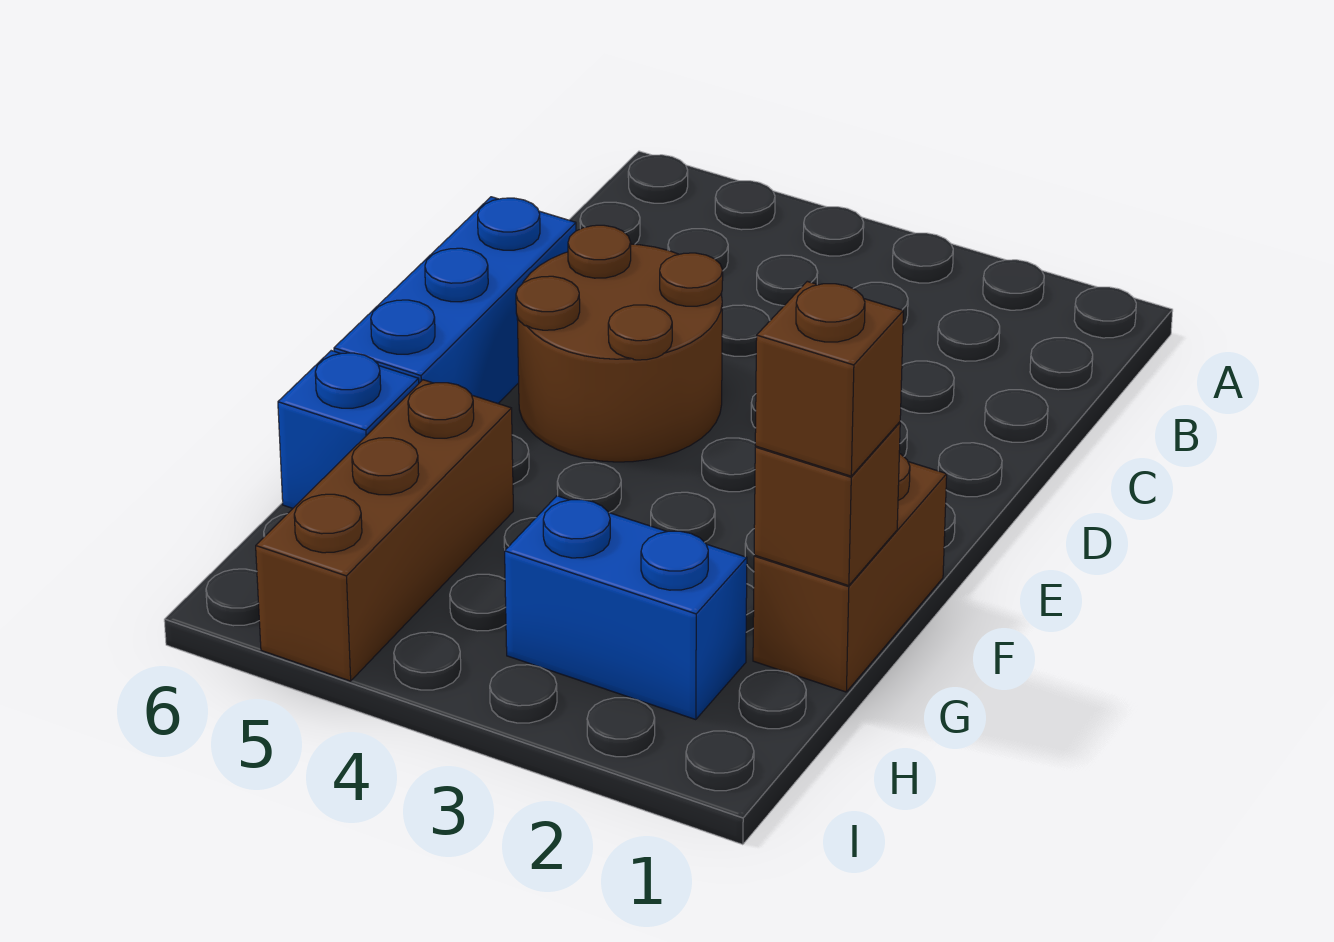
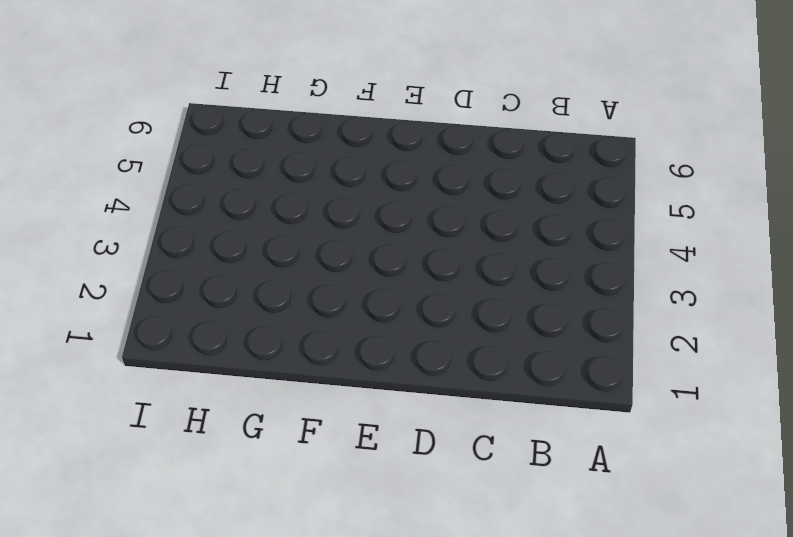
none -> brown 2x2 round brick [516,225,723,462]
none -> blue 1x3 brick [334,197,576,403]

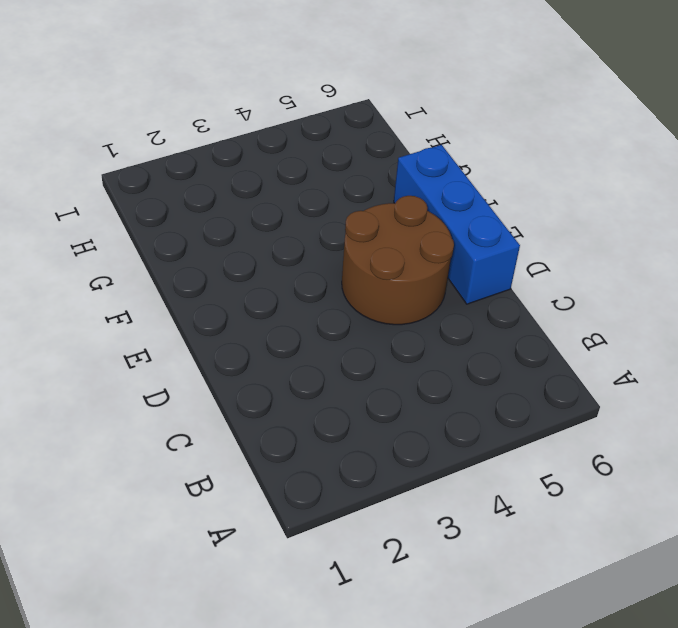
none -> brown 1x2 brick [753,454,947,692]
none -> brown 1x3 brick [256,380,513,681]

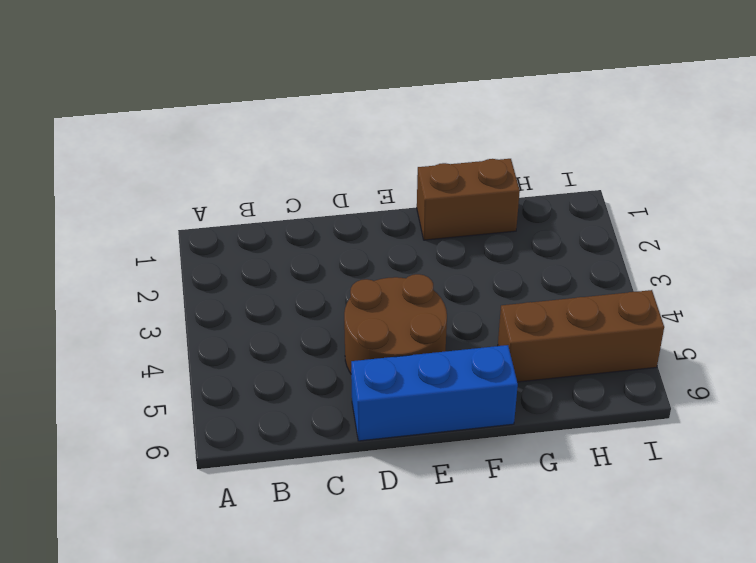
none -> blue 1x1 brick [278,351,419,508]
none -> blue 1x2 brick [505,496,747,720]

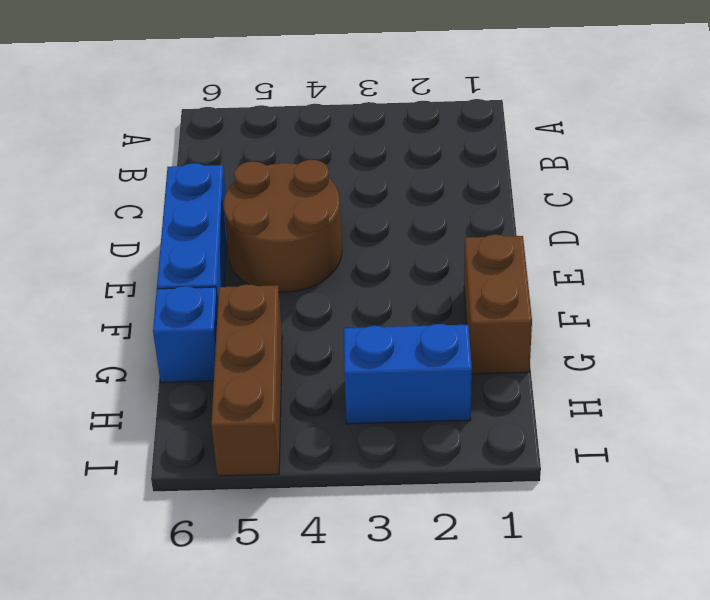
none -> brown 1x1 brick [754,422,900,586]
none -> brown 1x1 brick [755,281,903,476]

